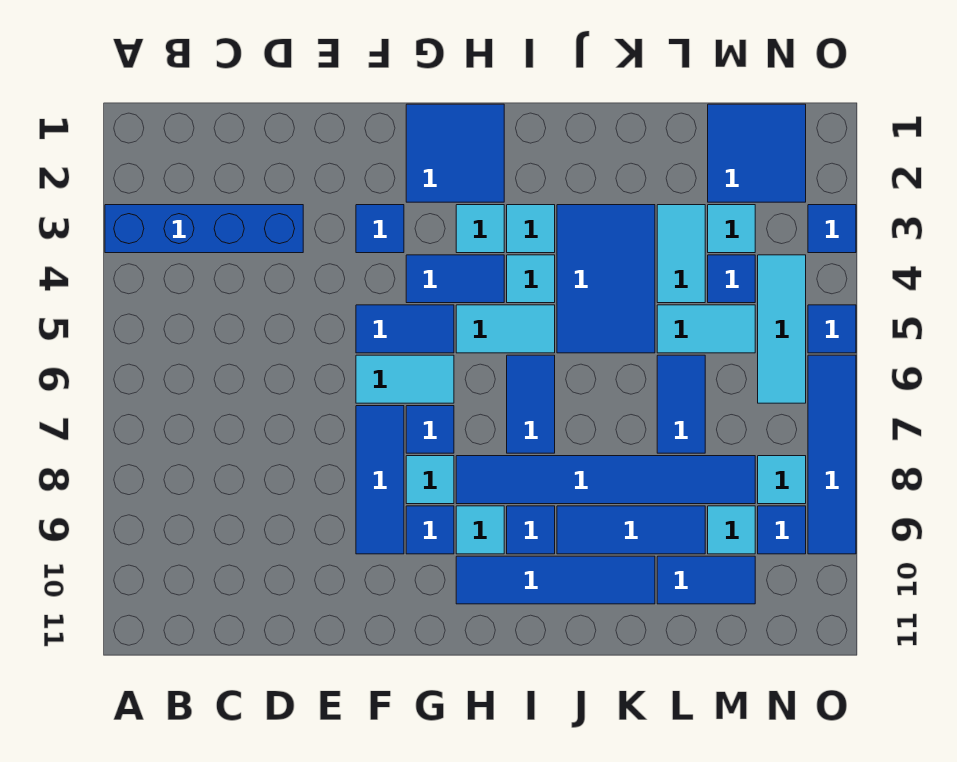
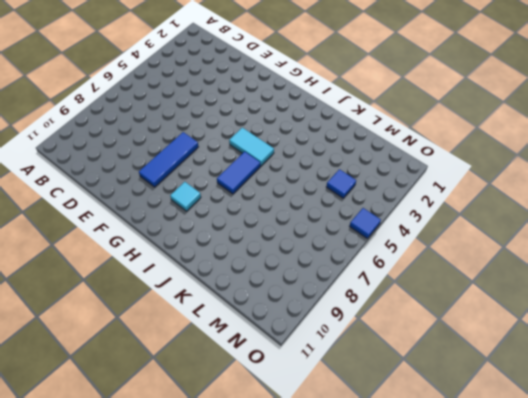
none -> blue 1x4 brick [105,205,303,253]
none -> blue 1x1 tile [356,205,404,253]
none -> blue 1x2 tile [356,305,454,353]
none -> cyan 1x2 tile [356,355,454,403]

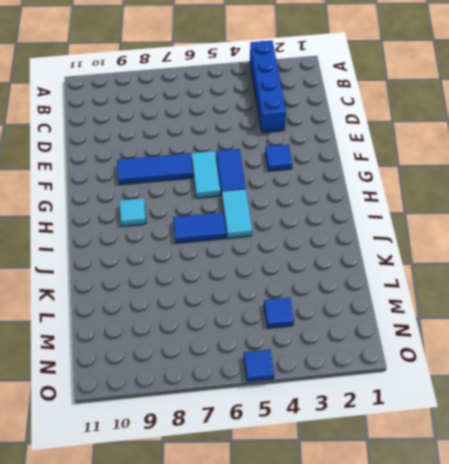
none -> blue 2x2 tile [406,104,504,202]
none -> blue 1x2 tile [406,255,504,303]
none -> blue 1x1 tile [406,406,454,453]
none -> cyan 1x1 tile [406,456,454,504]

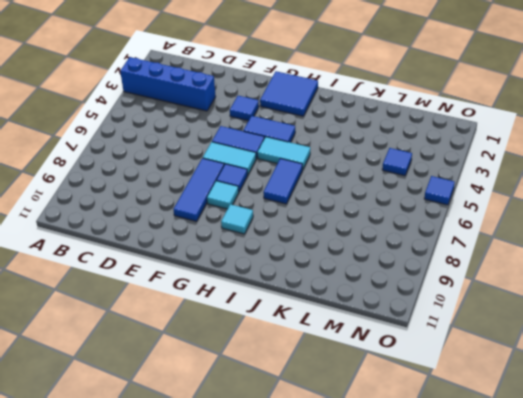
none -> blue 1x1 tile [406,506,454,554]
none -> cyan 1x1 tile [456,205,504,253]
none -> blue 1x6 tile [456,456,755,504]
none -> blue 1x4 tile [456,556,655,604]

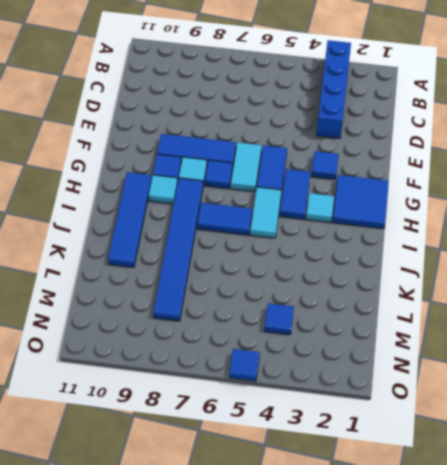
none -> cyan 1x1 tile [507,205,555,253]
none -> cyan 1x1 tile [507,255,555,303]
none -> blue 1x1 tile [507,506,555,554]
none -> blue 2x3 tile [557,205,655,353]

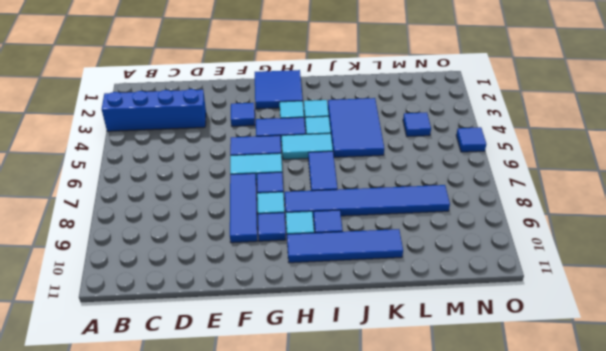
none -> blue 1x3 tile [557,506,705,554]
none -> cyan 1x2 tile [657,205,705,303]
none -> cyan 1x2 tile [657,305,755,353]
none -> blue 1x2 tile [657,355,705,453]

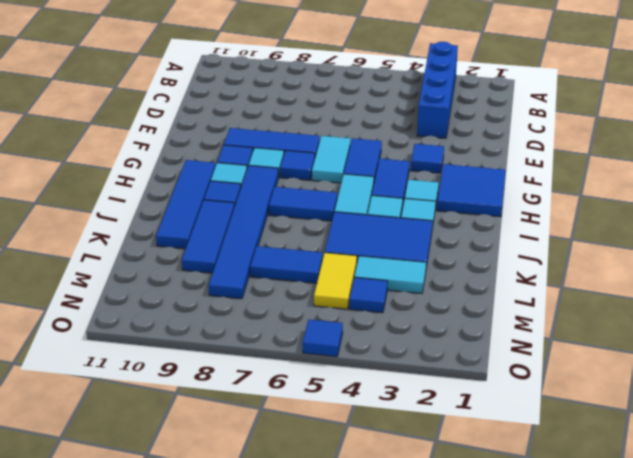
yellow 1x2 tile [314,253,357,309] -> cyan 1x2 tile [657,305,755,353]
none -> blue 1x2 tile [657,556,755,604]
none -> blue 2x2 tile [708,104,806,202]
none -> cyan 1x1 tile [708,205,755,253]
none -> cyan 1x1 tile [708,506,755,554]

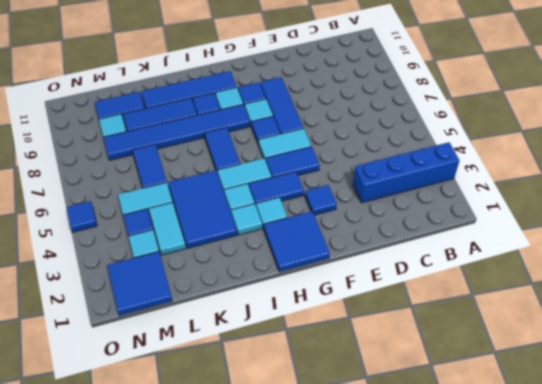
none -> cyan 1x3 tile [758,255,806,403]
none -> cyan 1x1 tile [758,456,806,504]
none -> blue 1x1 tile [758,506,806,554]
none -> blue 1x1 tile [808,205,856,253]

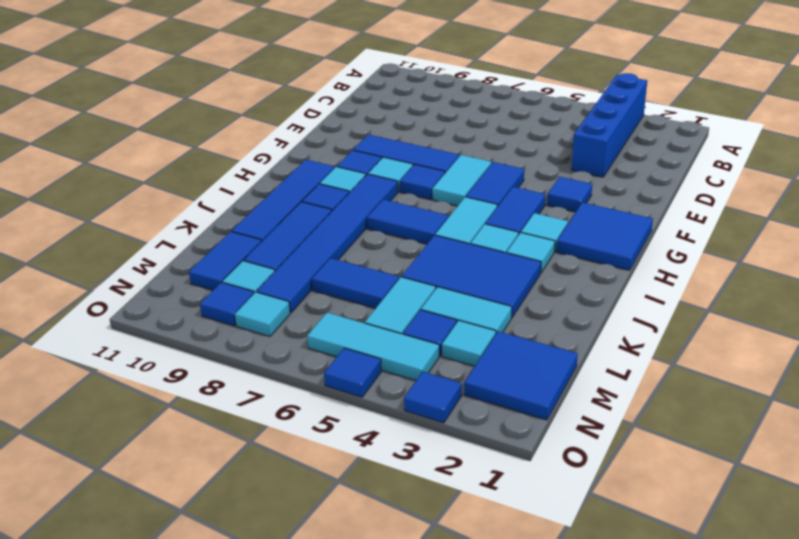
none -> blue 1x4 tile [808,355,856,554]

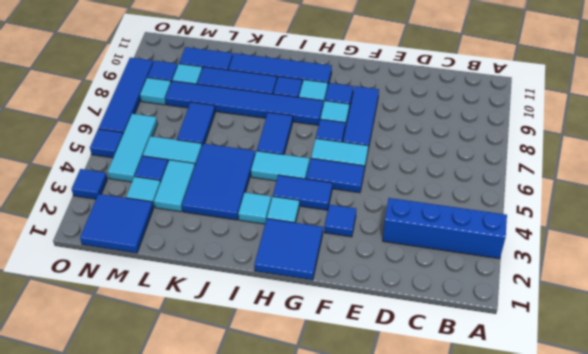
none -> cyan 1x1 tile [507,255,555,303]

